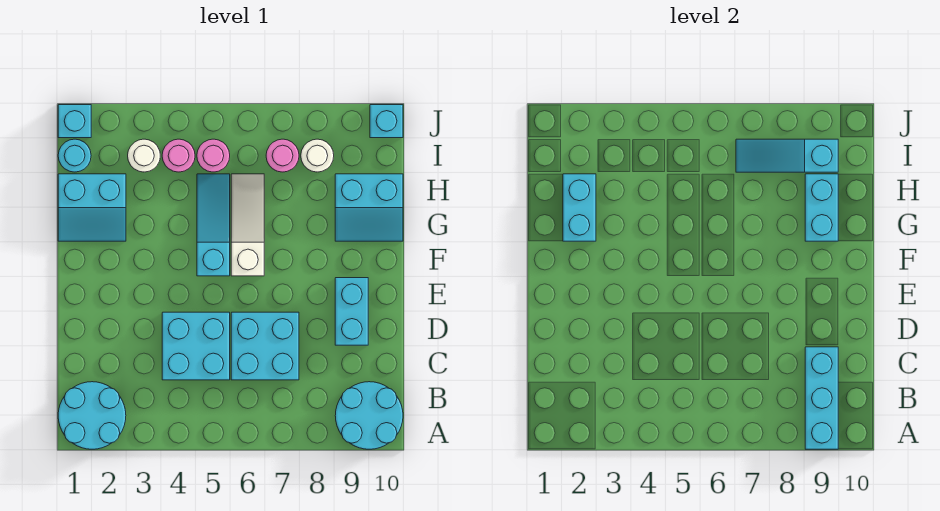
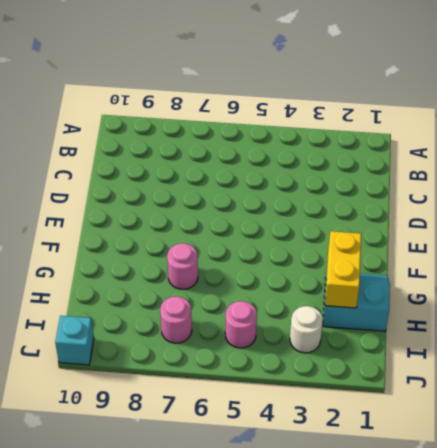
yellow 1x2 brick [325,231,361,308] -> cyan 1x2 brick [563,174,596,241]
pink 1x1 round brick [167,243,198,289] -> pink 1x1 round brick moved to [162,139,195,172]
none -> cyan 2x2 round brick [58,382,126,449]
none -> cyan 2x2 round brick [335,382,403,449]
none -> cyan 2x2 brick [162,312,230,380]

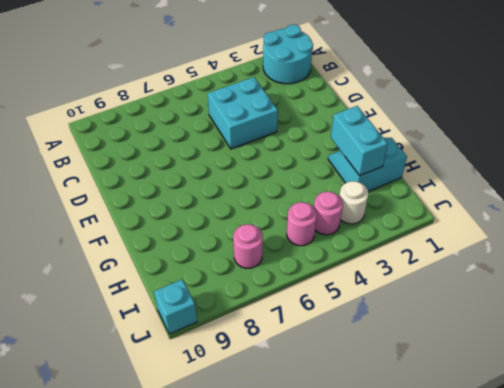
none -> cyan 2x2 round brick [335,382,403,449]
none -> cyan 2x2 brick [231,312,299,380]
none -> cyan 1x2 brick [335,278,368,345]

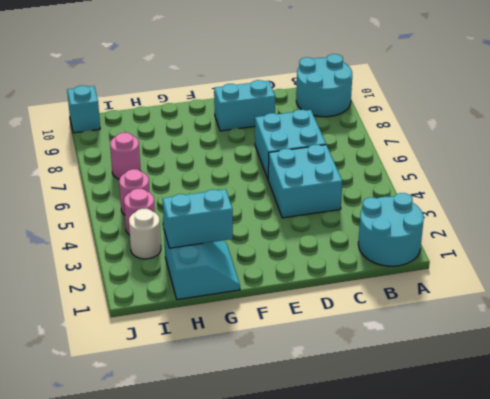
none -> cyan 1x3 slope [197,174,230,276]
none -> white 1x3 slope [231,174,264,276]
none -> cyan 2x2 slope [335,174,403,241]

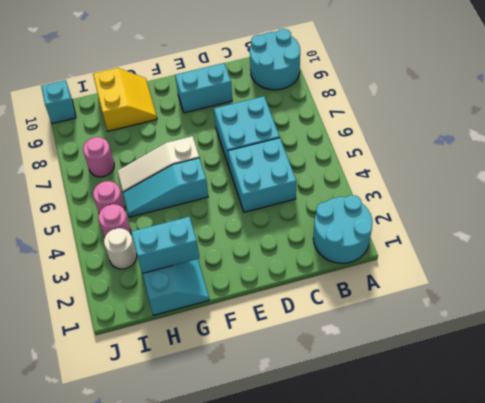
yellow 2x2 slope [93,68,157,131] -> cyan 2x2 slope [335,174,403,241]
none -> cyan 1x1 round brick [58,139,91,172]
none -> white 1x1 round brick [301,139,334,172]
none -> cyan 1x1 brick [58,105,91,138]

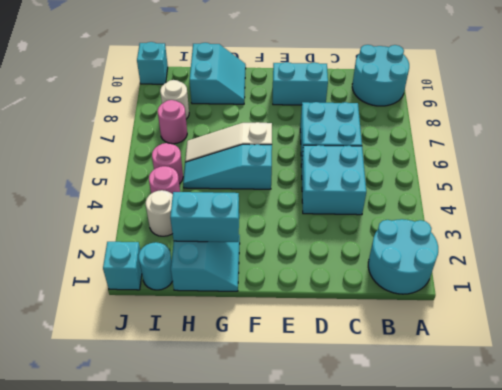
none -> cyan 1x3 brick [805,347,838,449]
none -> cyan 1x2 brick [805,174,838,241]
none -> cyan 1x3 slope [736,139,838,172]

